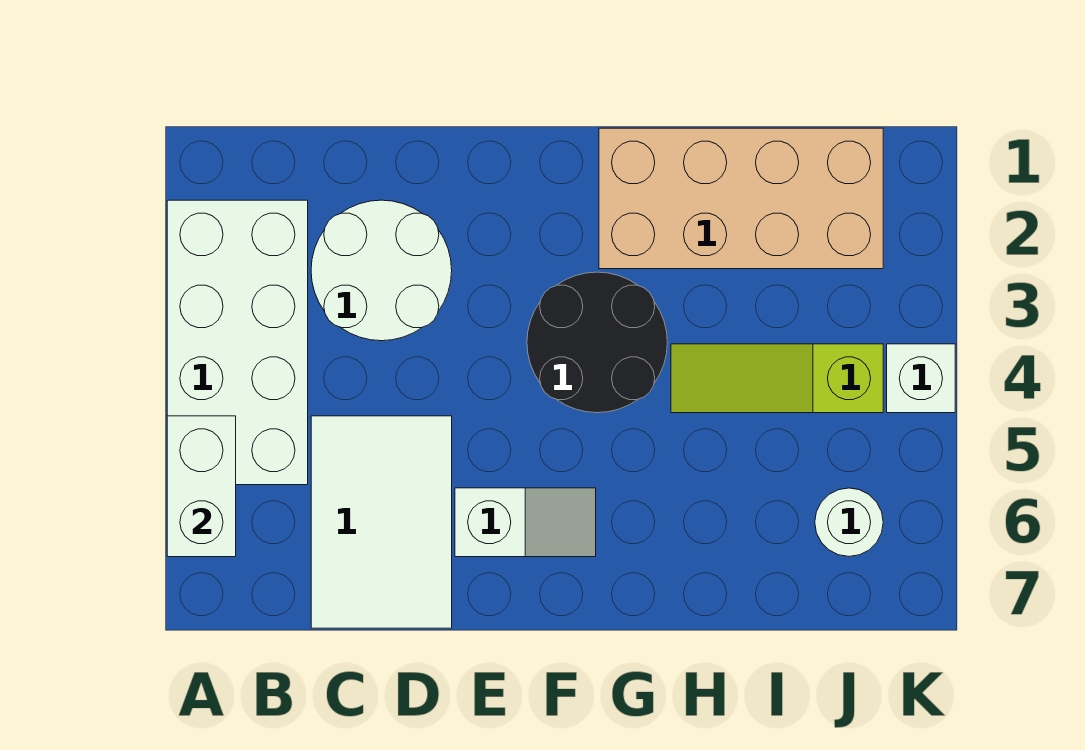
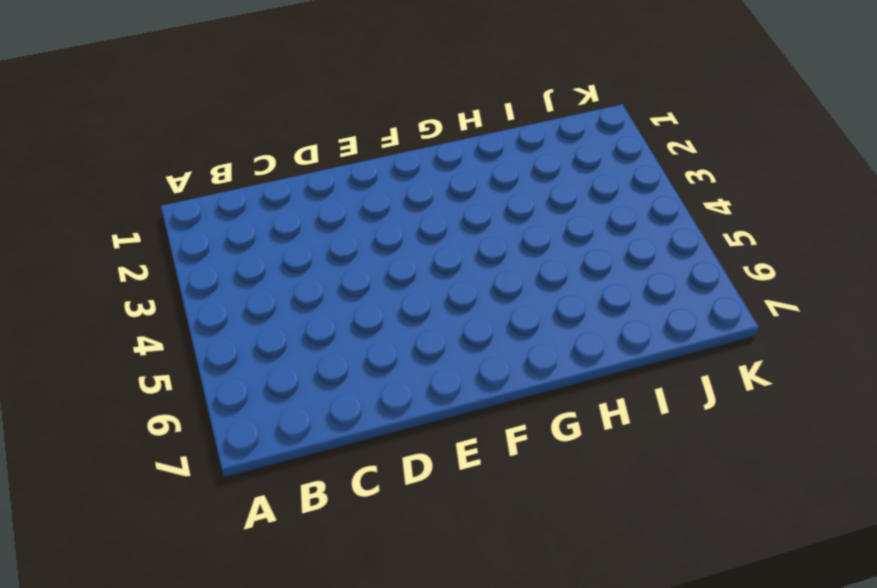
none -> white 2x4 brick [167,200,308,485]
none -> white 2x2 round brick [311,200,452,341]

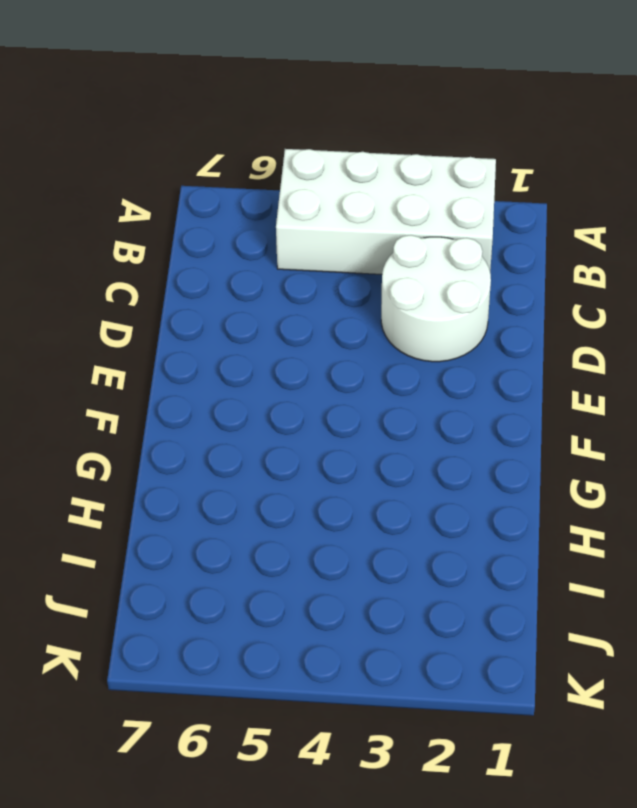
none -> white 2x3 tile [311,416,452,628]
none -> white 1x2 slope [455,488,596,557]

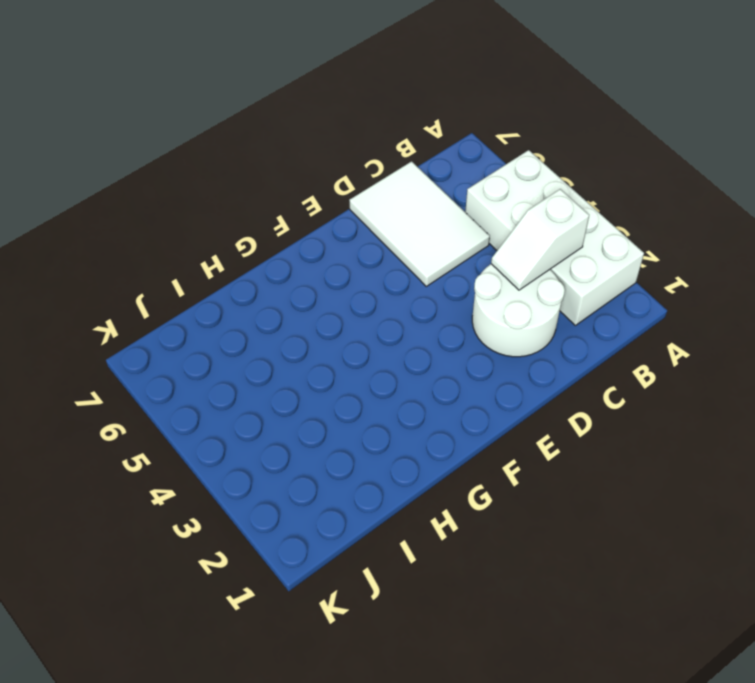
white 1x2 slope [491,189,589,290] -> white 1x2 slope moved to [455,488,596,557]
none -> black 2x2 round brick [527,272,667,413]
none -> tan 2x4 brick [599,128,883,269]

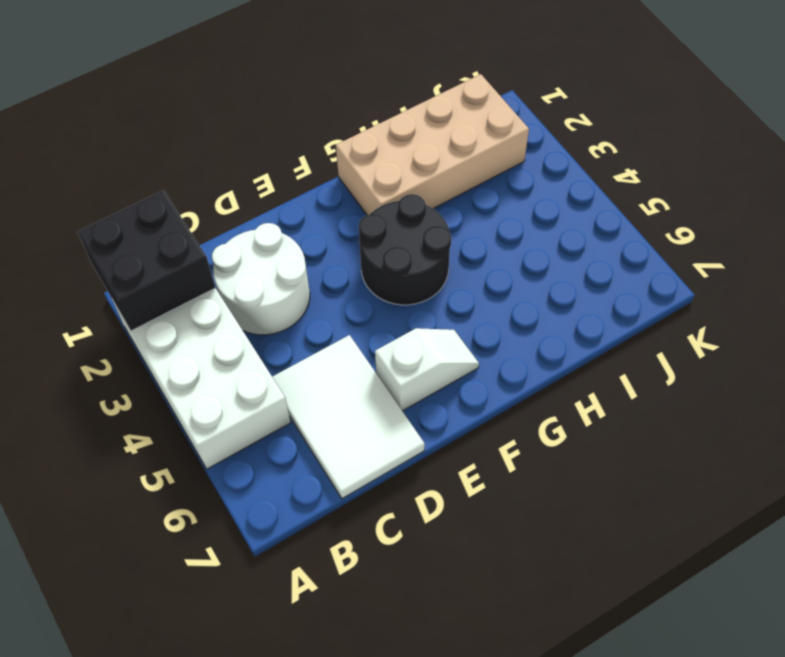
black 2x2 brick [77,190,216,331] -> none
none -> lime 1x3 slope [671,344,883,413]
none -> white 1x1 round brick [815,488,883,556]

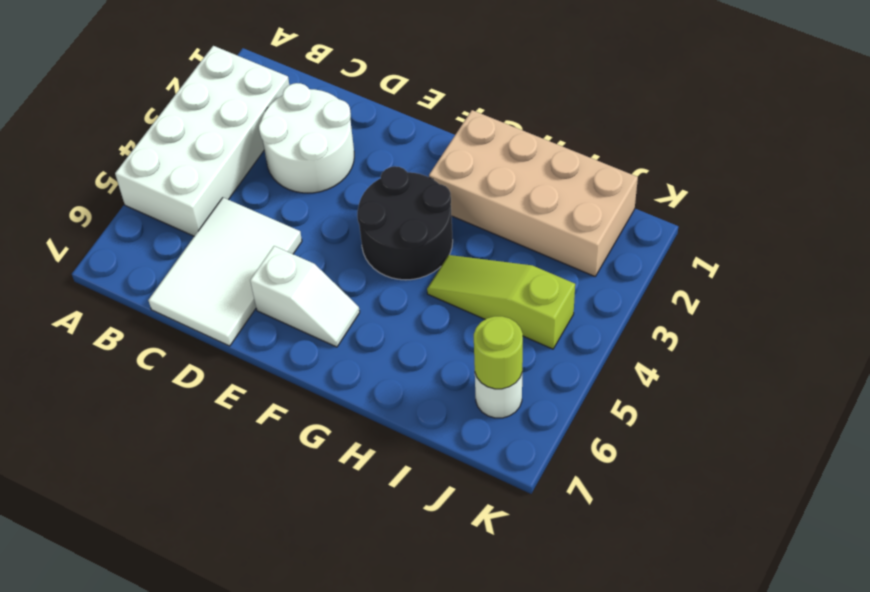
lime 1x1 round brick [474,316,523,389] -> none
none -> white 1x1 brick [887,344,955,413]
none -> white 1x2 brick [167,416,236,557]

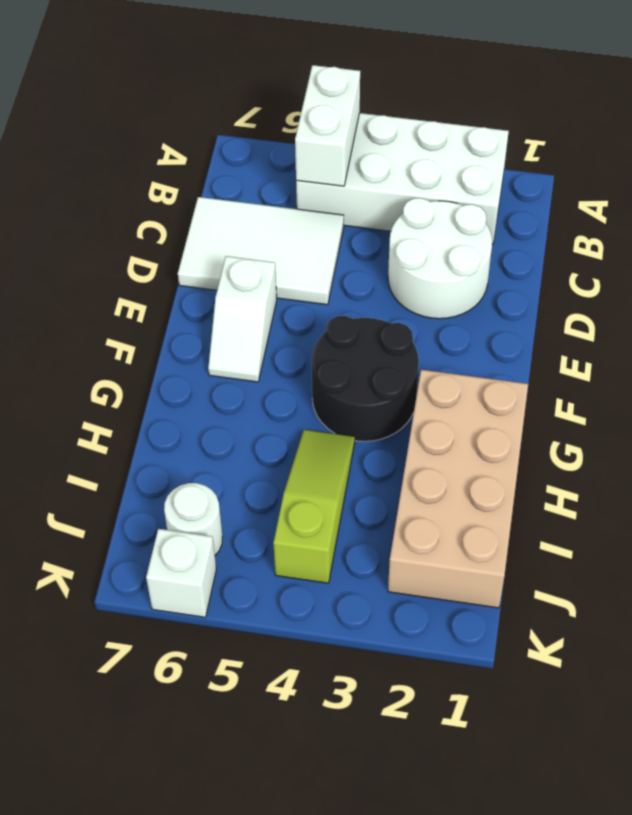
white 1x2 brick [295,65,360,186] -> white 1x2 brick turned to [167,416,236,557]
white 1x1 brick [146,529,216,617] -> white 1x1 brick moved to [887,344,955,413]

